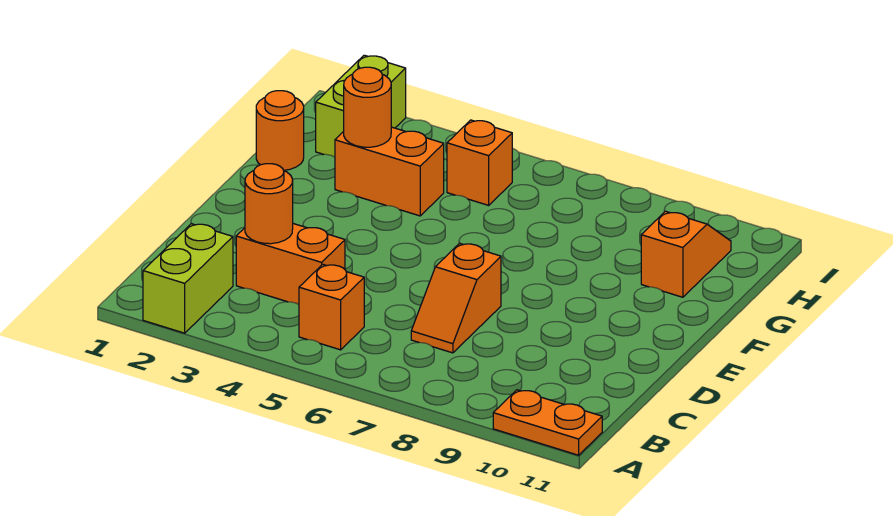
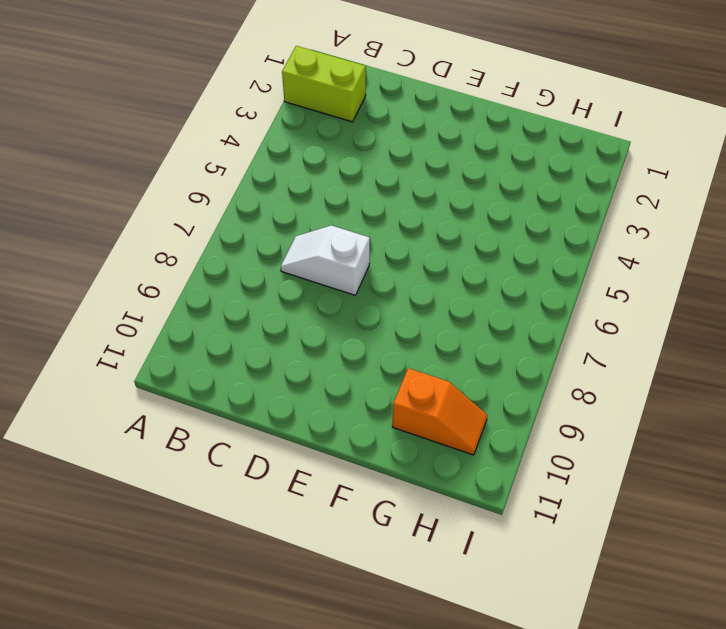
white 1x2 slope [281,225,370,295] -> orange 1x2 slope [411,243,501,353]
none -> orange 1x2 plate [493,390,602,455]
none -> orange 1x1 brick [299,264,364,350]
none -> orange 1x2 brick [236,224,345,304]

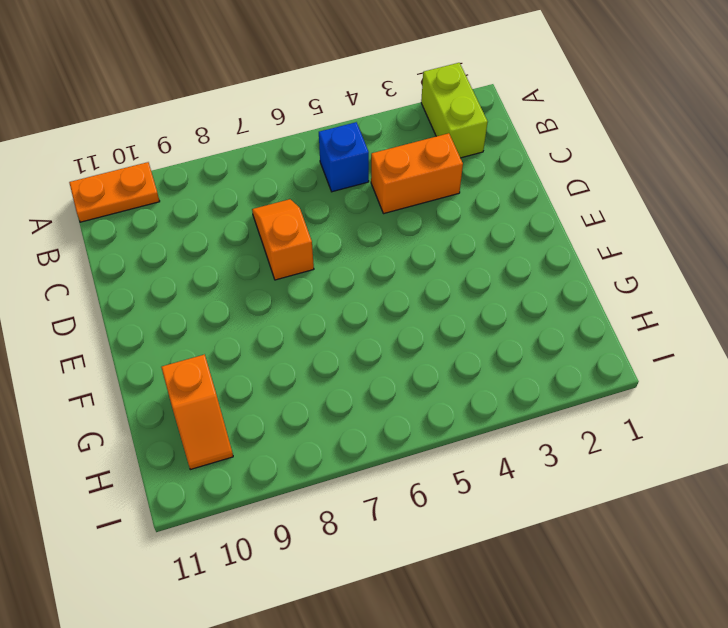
blue 1x1 brick [319,122,369,192] -> orange 1x1 brick [299,264,364,350]
none -> orange 1x1 round brick [256,91,304,170]
none -> orange 1x2 brick [335,127,444,216]
none -> lime 1x2 brick [316,55,406,157]

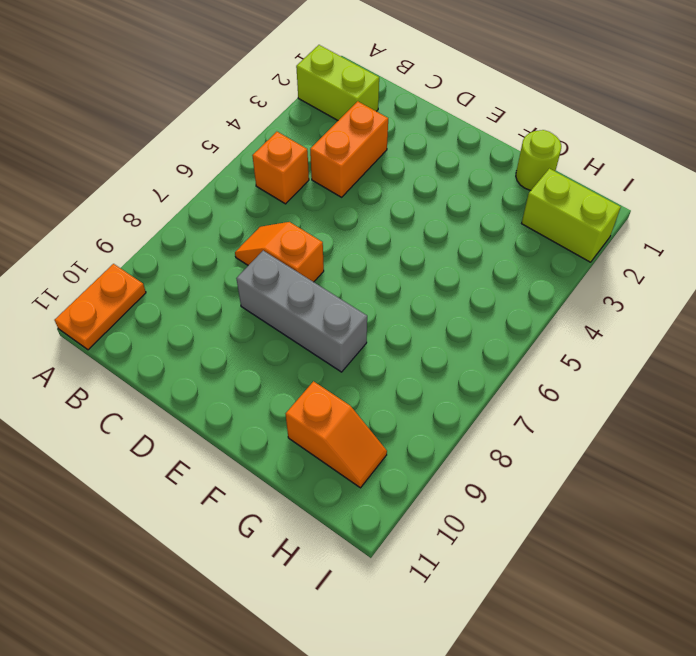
grey 1x3 brick [236,251,367,372] -> none
lime 1x1 round brick [516,130,561,190] -> orange 1x1 round brick [256,91,304,170]
none -> orange 1x2 brick [335,127,444,216]
none -> orange 1x1 brick [447,120,512,205]
none -> orange 1x1 round brick [245,164,293,244]

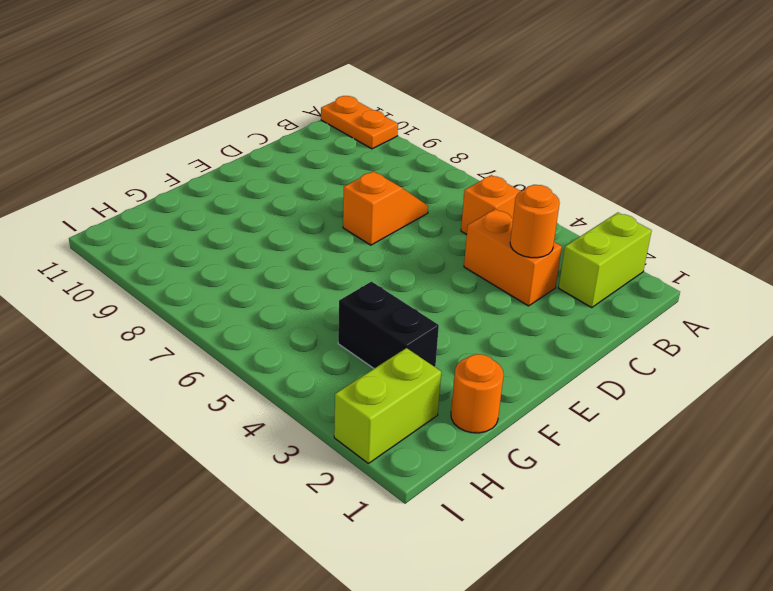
black 1x2 brick [338,282,439,368] -> orange 1x2 brick [335,127,444,216]
none -> orange 1x2 slope [641,211,731,297]
none -> orange 1x1 brick [447,120,512,205]
none -> orange 1x1 round brick [344,67,391,147]

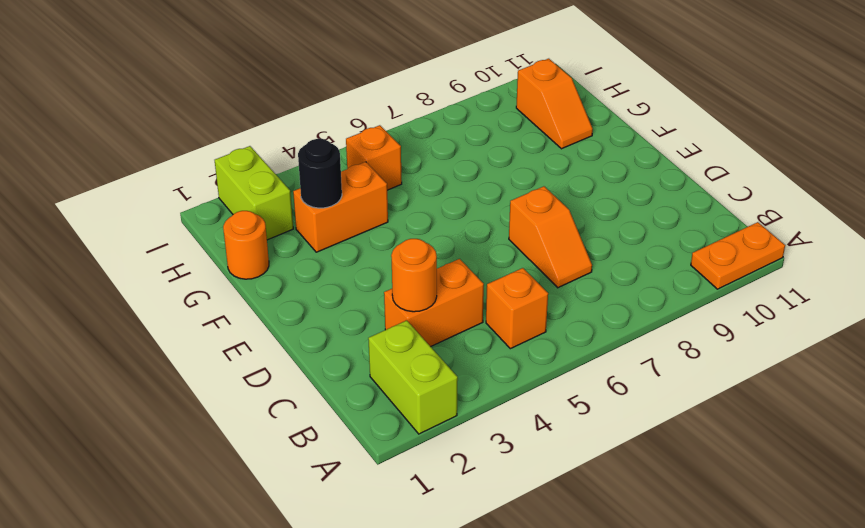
black 1x1 round brick [298,139,342,208] -> orange 1x1 round brick [344,67,391,147]
orange 1x2 slope [516,59,593,149] -> orange 1x2 slope turned to [641,211,731,297]

